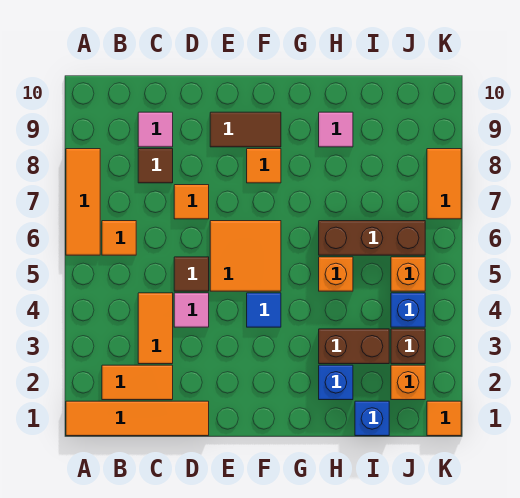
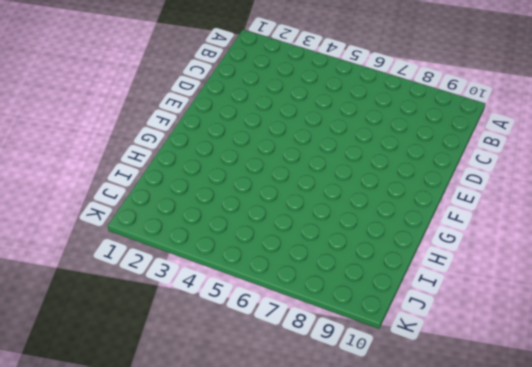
none -> orange 1x4 tile [66,401,209,436]
none -> orange 1x3 tile [66,149,100,255]
none -> orange 1x2 tile [102,365,173,400]

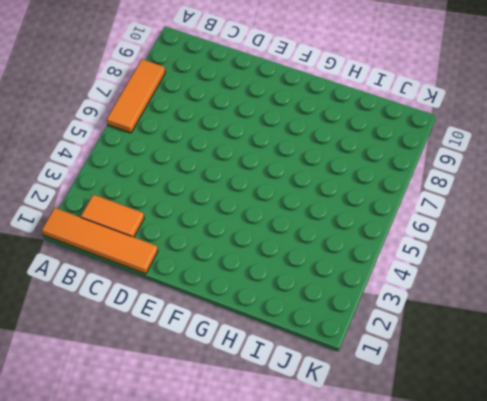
none -> orange 1x1 tile [102,221,136,255]
none -> orange 1x2 tile [138,293,173,364]
none -> brown 1x1 tile [138,149,173,183]

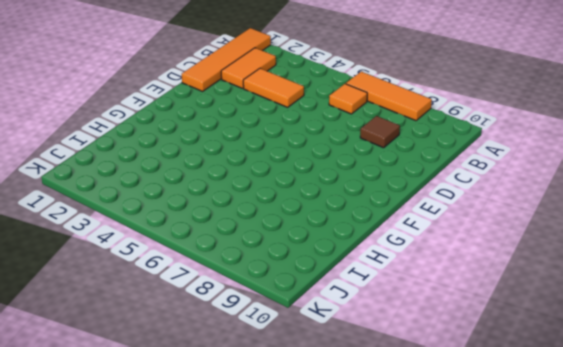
none -> pink 1x1 tile [138,112,173,147]
none -> pink 1x1 tile [174,293,209,327]
none -> brown 1x1 tile [174,257,209,291]

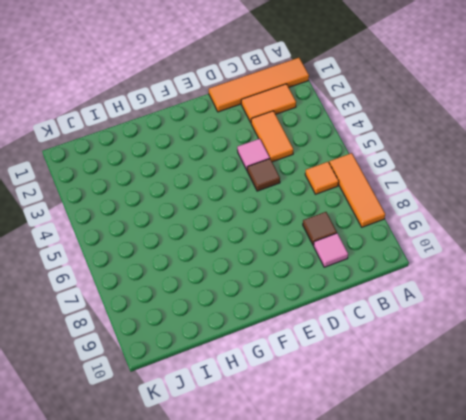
none -> orange 1x1 tile [174,185,209,219]
none -> orange 2x2 tile [210,221,281,291]
none -> brown 1x2 tile [210,112,281,147]

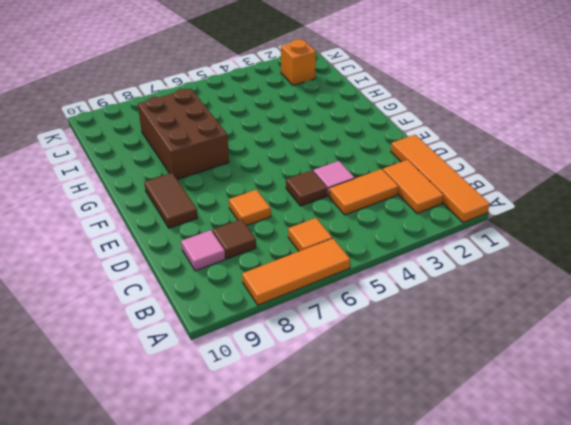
brown 2x3 brick [138,88,229,180] -> none
none -> orange 2x2 tile [210,221,281,291]
none -> blue 1x1 tile [247,293,281,327]
none -> orange 1x1 tile [247,149,281,183]

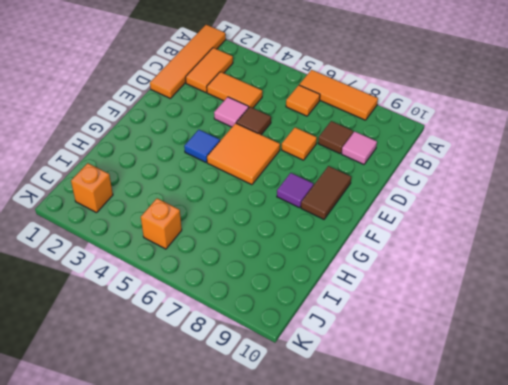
purple 1x1 tile [277,173,313,208] -> orange 1x1 tile [247,149,281,183]
none -> blue 1x1 brick [319,365,353,400]
none -> brown 1x2 brick [319,329,389,364]
none -> orange 1x1 brick [319,257,353,291]

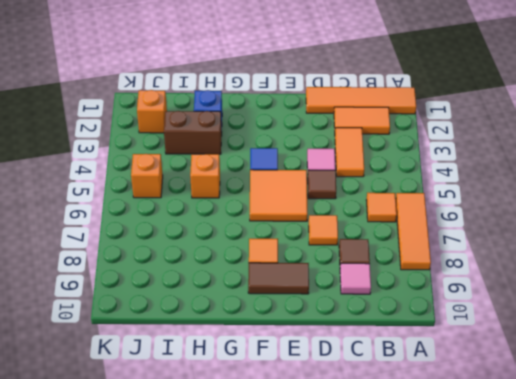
none -> brown 1x3 brick [319,221,425,255]
none -> pink 1x1 tile [319,112,353,147]
none -> blue 1x1 brick [355,401,389,436]

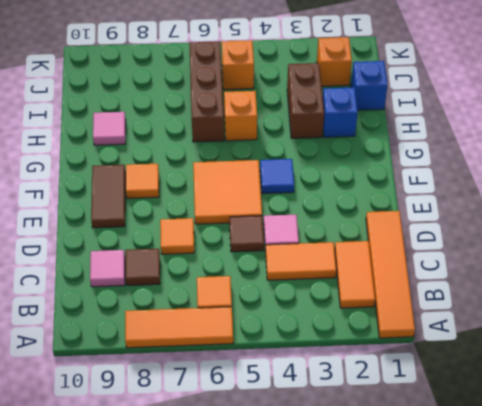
none -> brown 1x1 brick [391,329,425,364]
none -> blue 1x1 brick [391,293,425,327]
none -> orange 1x1 tile [427,401,461,436]

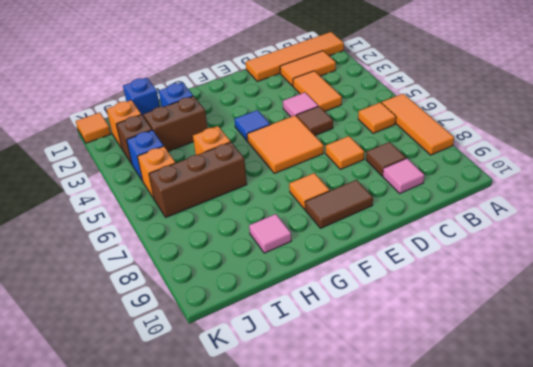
none -> orange 1x2 tile [427,149,461,219]

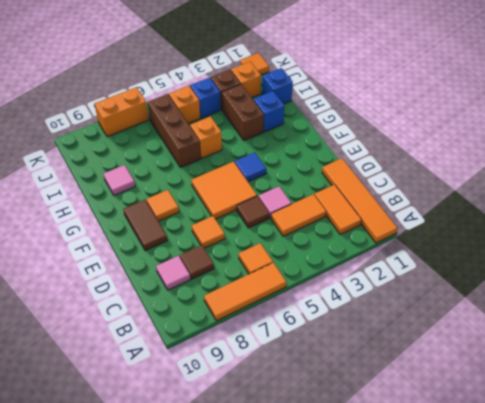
orange 1x2 brick [95,87,149,137] -> orange 1x2 tile [427,149,461,219]

